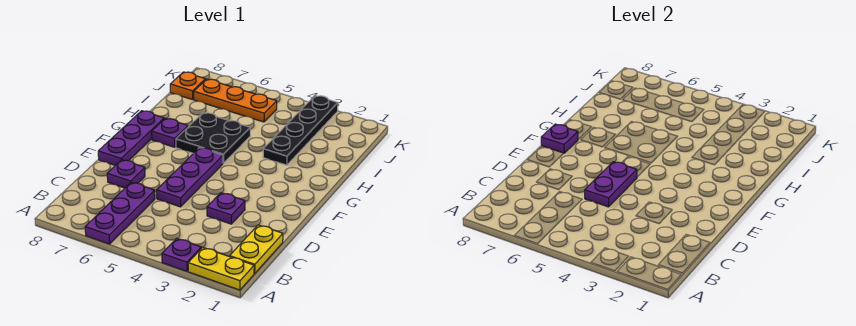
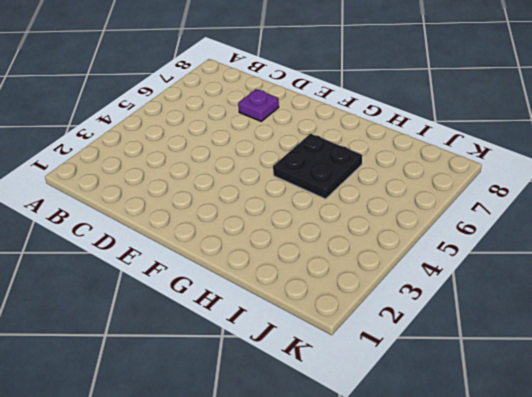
none -> yellow 1x2 plate [188,247,254,290]
none -> purple 1x1 plate [162,238,201,271]
none -> purple 1x3 plate [85,182,155,244]

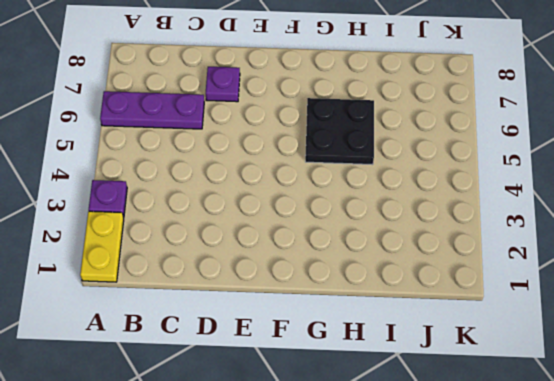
none -> yellow 1x2 plate [230,225,283,274]
none -> purple 1x1 plate [207,193,245,224]
none -> purple 1x3 plate [157,148,223,207]

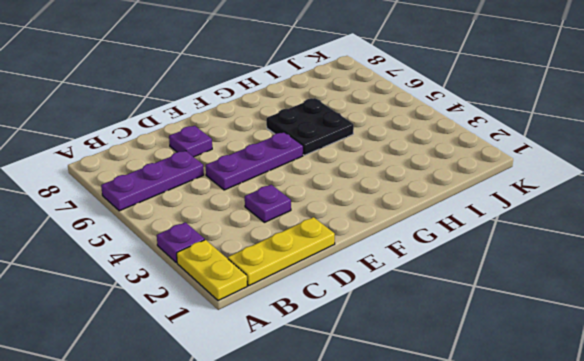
yellow 1x3 plate [228,217,335,286] -> yellow 1x2 plate [230,225,283,274]
none -> purple 1x3 plate [98,111,164,165]
none -> purple 1x1 plate [152,118,188,147]
none -> black 1x4 plate [263,96,338,165]

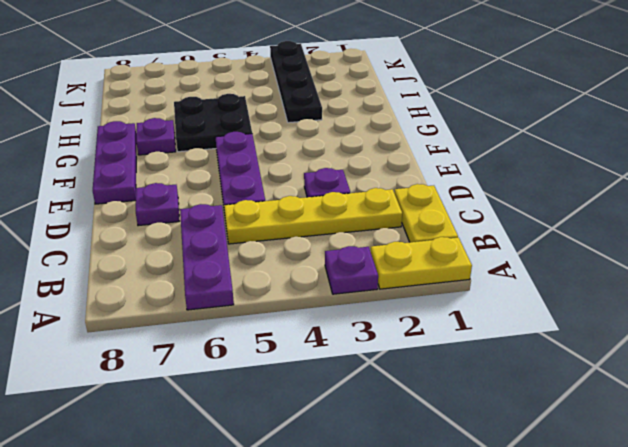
yellow 1x4 plate [224,188,402,244] -> none
none -> orange 1x3 plate [194,79,277,122]
none -> orange 1x1 plate [170,72,206,100]
none -> purple 1x2 plate [585,162,637,207]

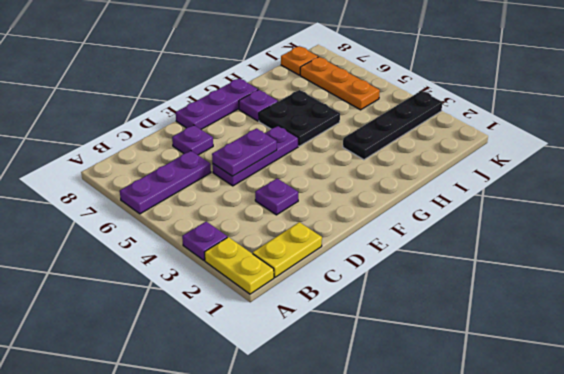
none -> purple 1x1 plate [541,124,578,153]

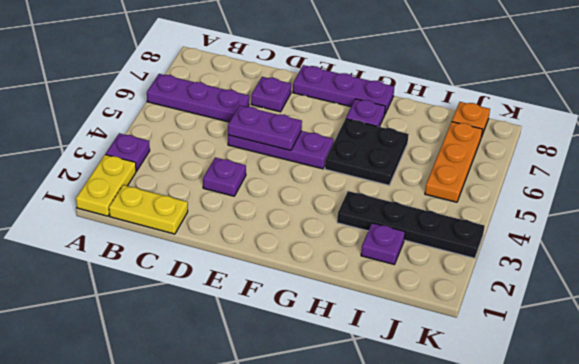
purple 1x1 plate [361,223,405,264] -> purple 1x1 plate moved to [541,124,578,153]

